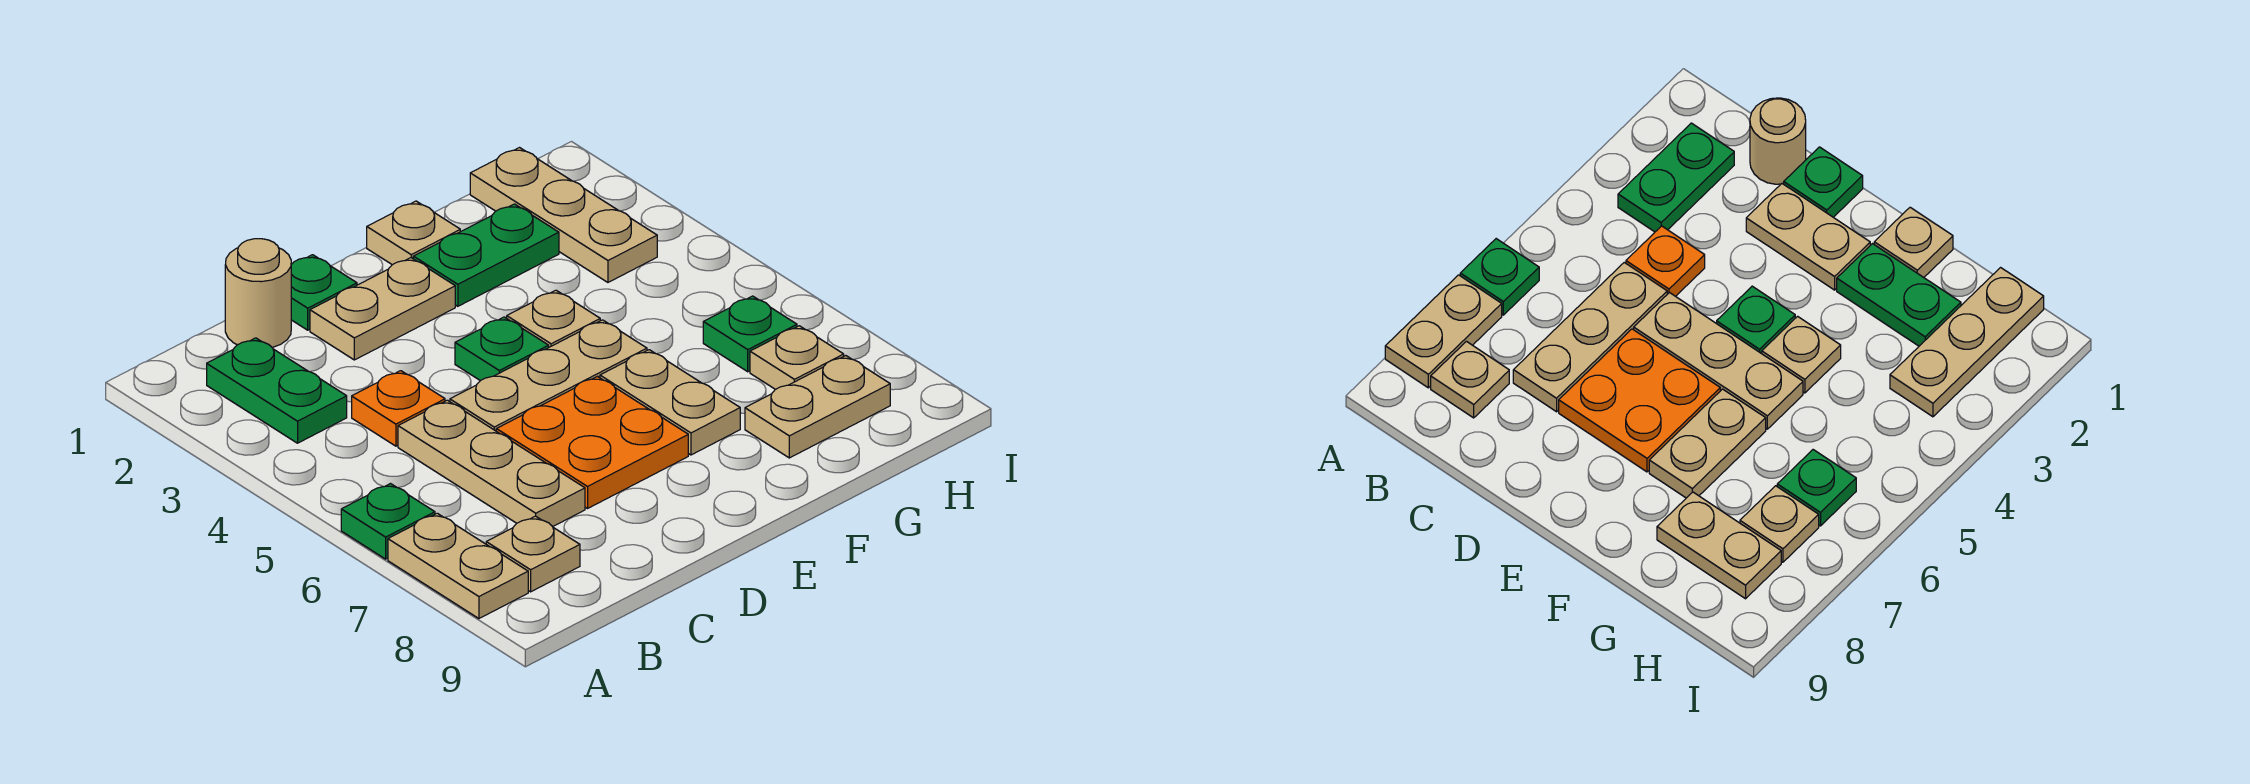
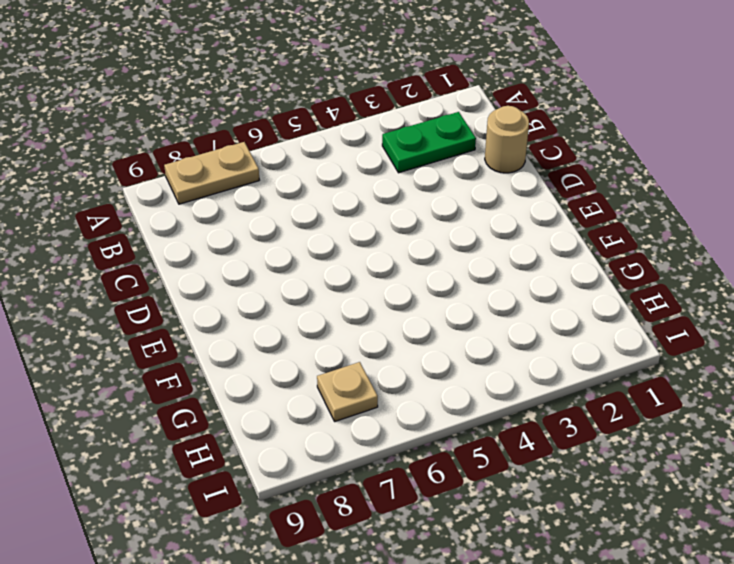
none -> green 1x1 plate [341,484,435,559]
none -> tan 1x1 plate [486,516,580,592]
none -> orange 1x1 plate [352,371,445,446]

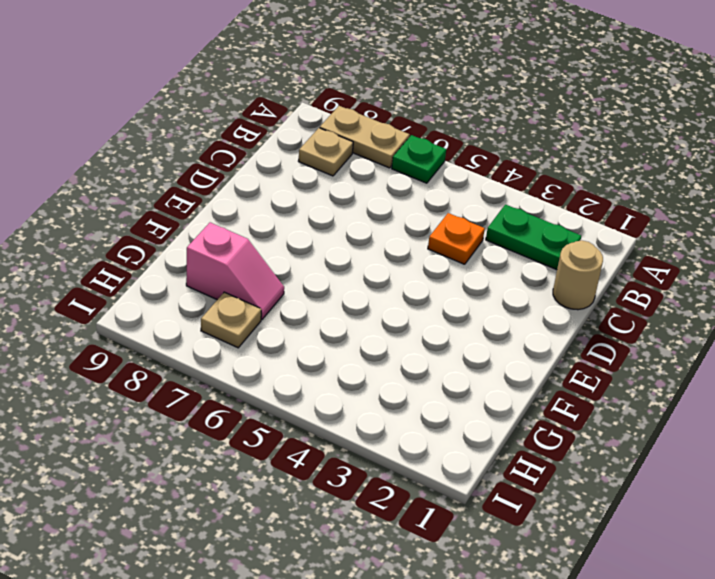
pink 1x2 slope [186,223,284,320] -> tan 1x2 plate [745,356,890,458]
none -> tan 1x3 plate [398,400,585,527]
none -> green 1x1 plate [291,255,357,330]
none -> tan 1x2 plate [310,258,455,360]

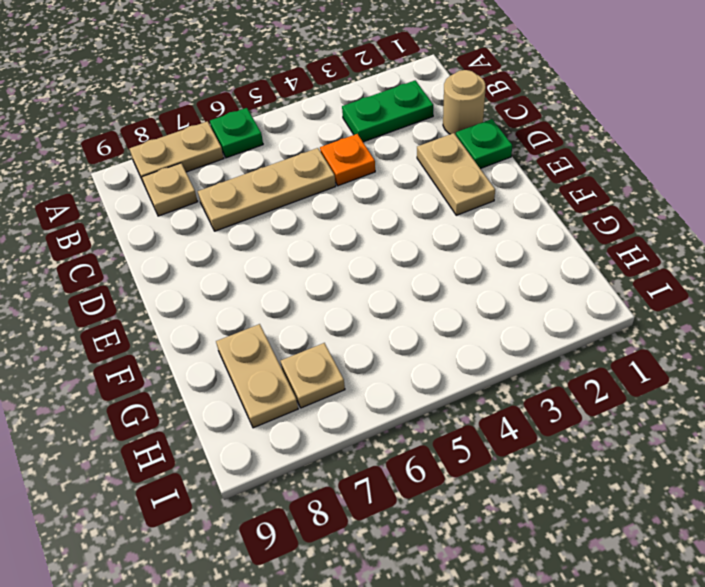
none -> tan 1x3 plate [450,320,647,431]
none -> orange 2x2 plate [496,376,688,509]
none -> green 1x1 plate [455,317,549,381]

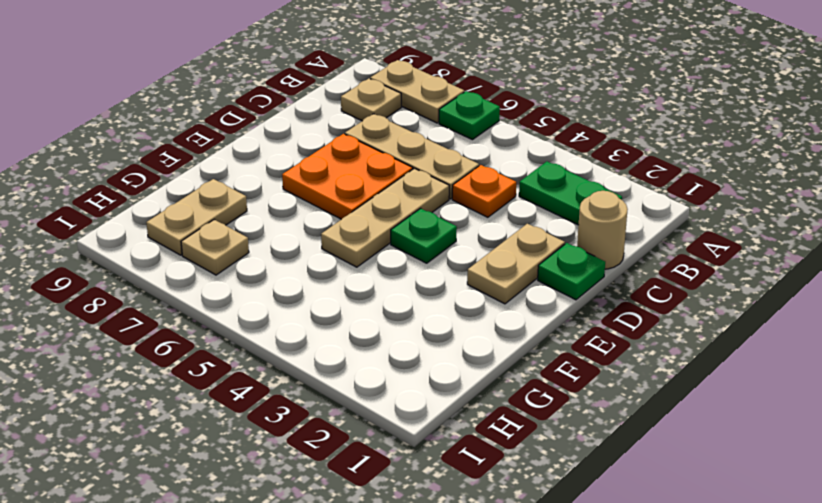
none -> tan 1x1 plate [367,201,460,265]
none -> green 1x2 plate [413,204,559,306]
none -> tan 1x1 plate [507,290,600,347]

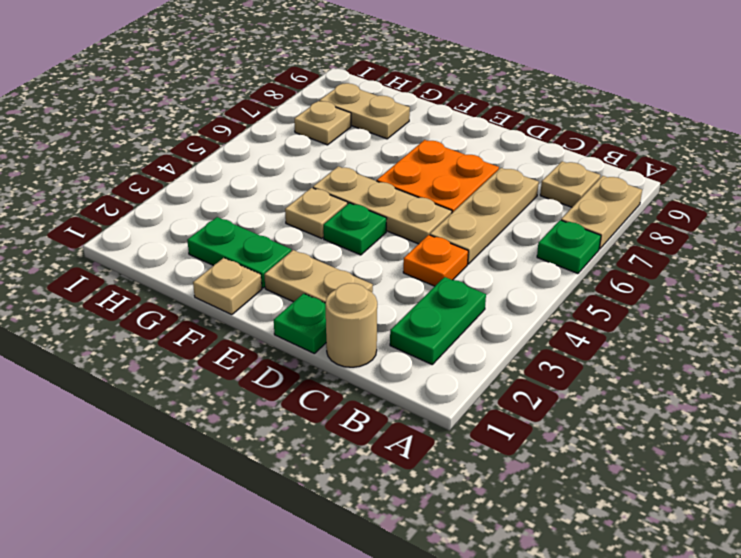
none -> tan 1x2 plate [600,350,740,455]
none -> tan 1x3 plate [470,148,657,282]
none -> green 1x1 plate [703,296,797,372]

